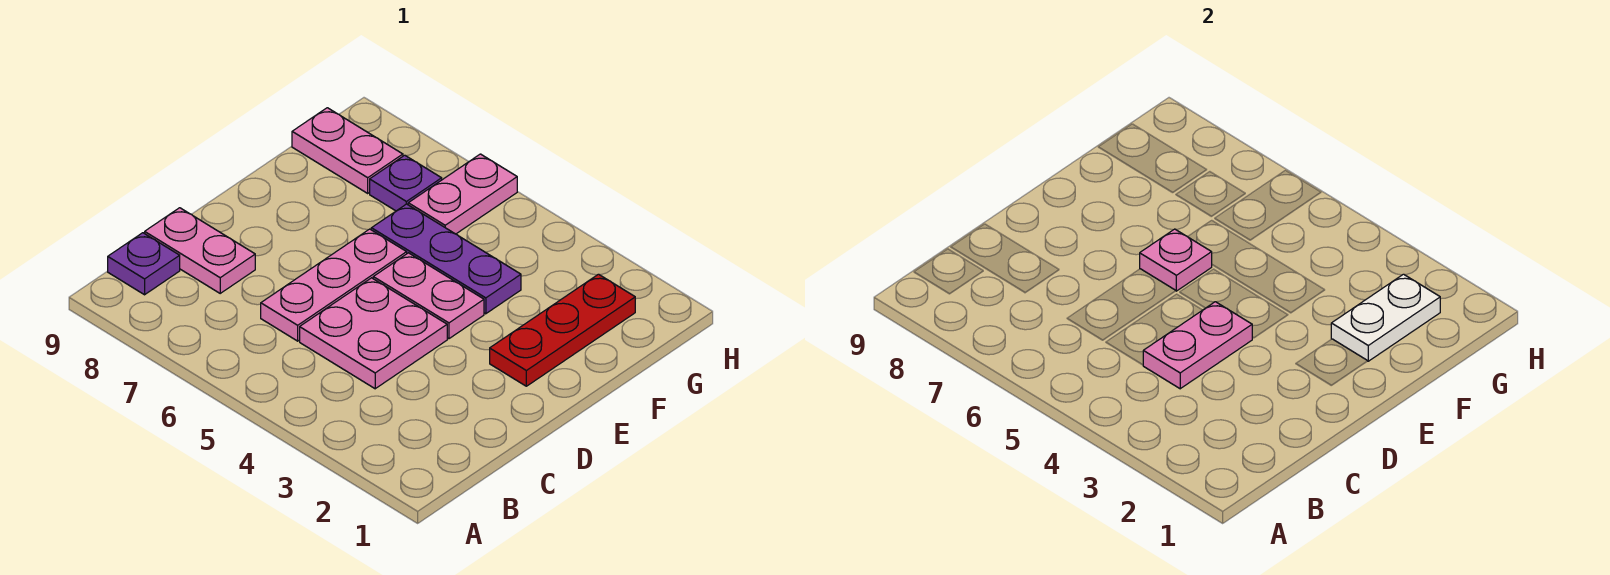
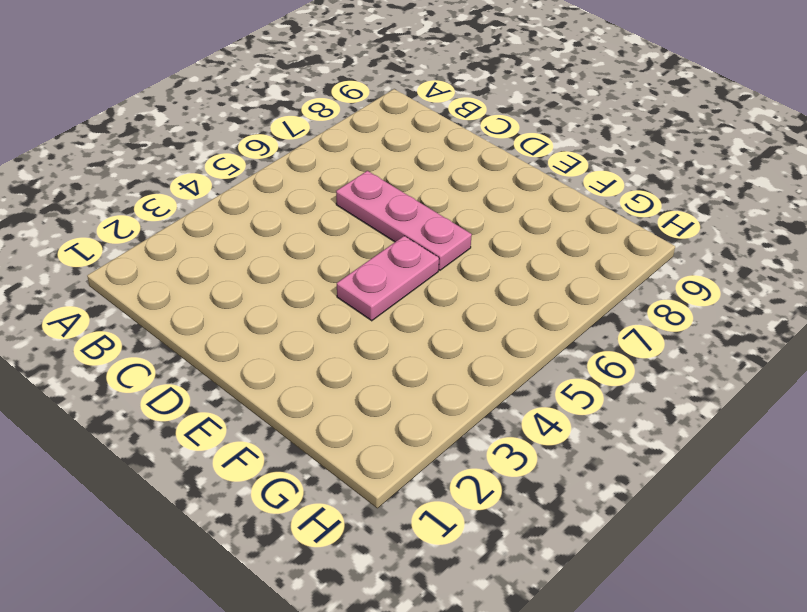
none -> purple 1x1 plate [108,233,180,295]
none -> pink 2x2 plate [300,278,447,389]
none -> pink 1x2 plate [145,208,255,293]

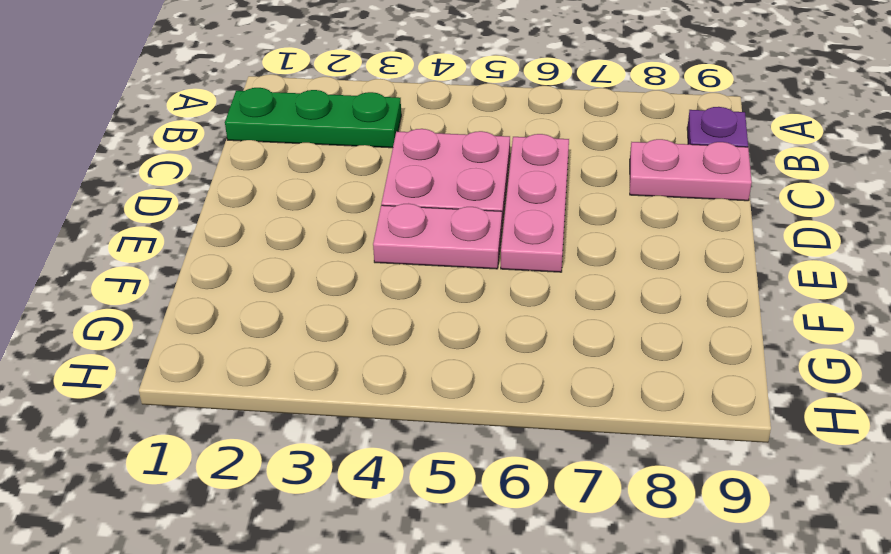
green 1x3 plate [225,88,401,148] -> none
none -> red 1x3 plate [490,274,635,386]
none -> purple 1x3 plate [371,204,521,314]
none -> pink 1x2 plate [408,154,517,234]

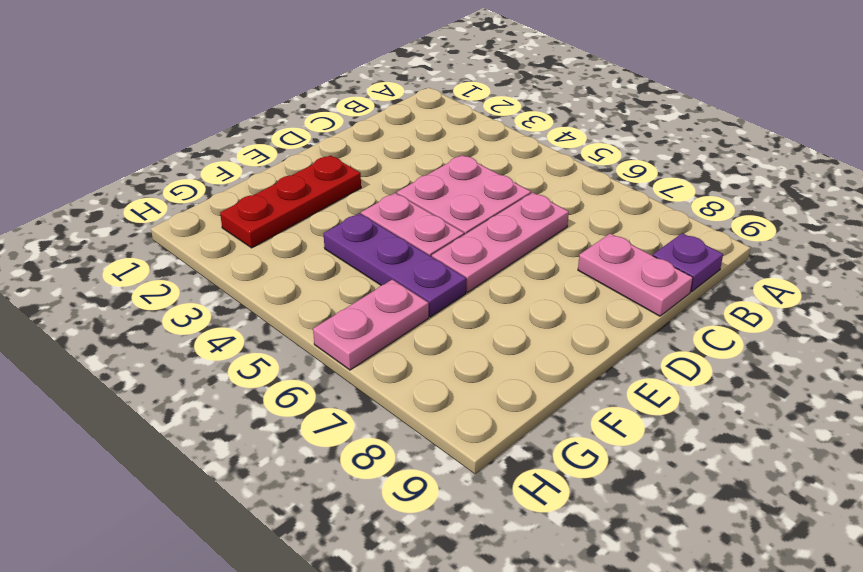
none -> purple 1x1 plate [370,155,442,211]
none -> pink 1x2 plate [292,108,403,193]
none -> pink 1x2 plate [1143,302,1252,389]

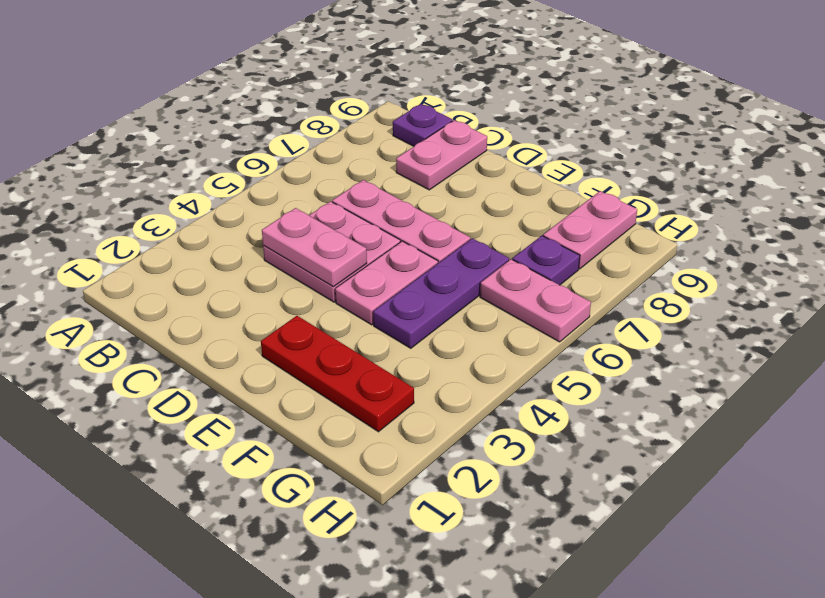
none -> pink 1x1 plate [1140,229,1212,291]
none -> white 1x2 plate [1331,274,1440,361]

